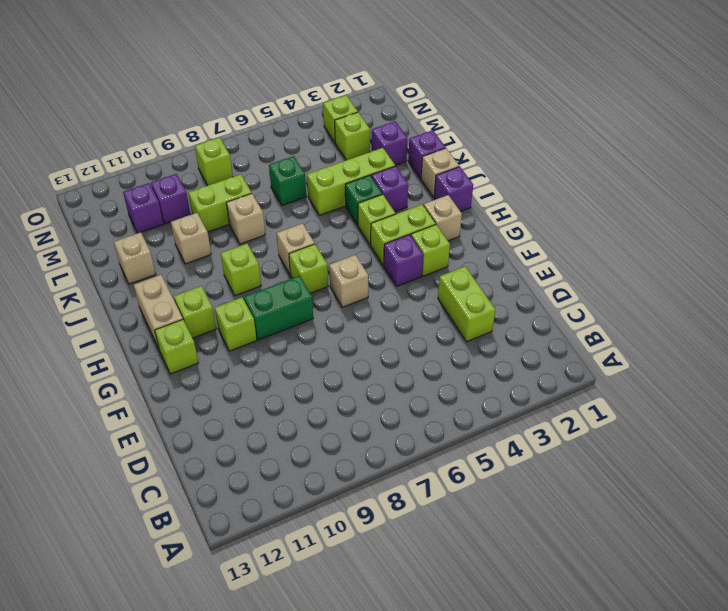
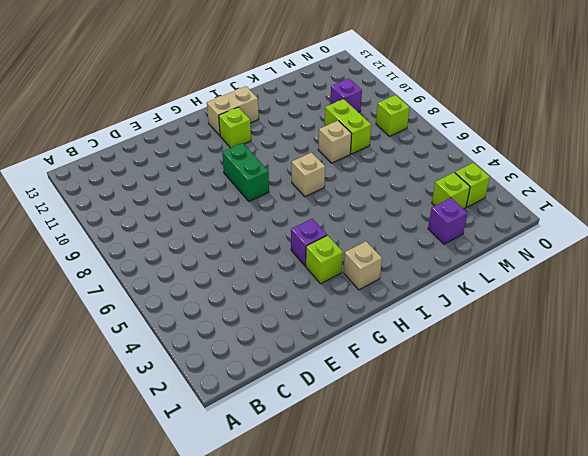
none -> lime 1x2 brick [438,266,495,342]
none -> tan 1x1 brick [329,255,368,307]
none -> lime 1x1 brick [215,297,257,351]
none -> lime 1x1 brick [155,320,198,374]

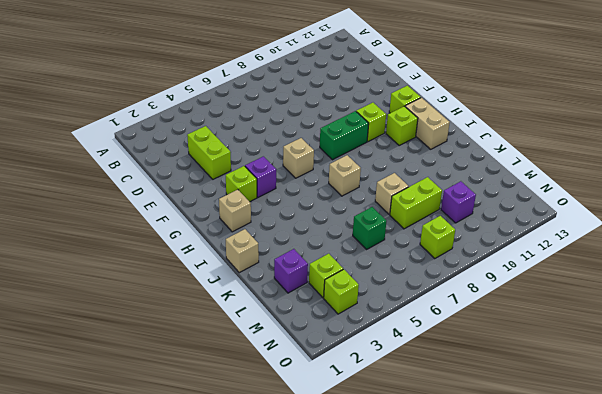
none -> lime 1x2 brick [371,205,436,266]
none -> lime 1x1 brick [289,244,328,293]
none -> purple 1x1 brick [434,167,473,212]
none -> lime 1x1 brick [358,194,396,245]

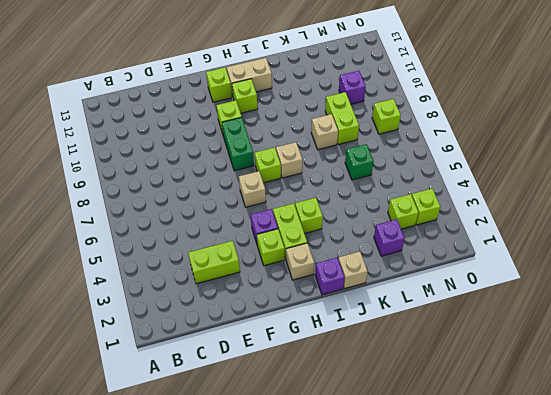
none -> lime 1x1 brick [221,244,261,296]
none -> purple 1x1 brick [371,166,408,212]
none -> green 1x1 brick [345,175,382,225]
none -> purple 1x1 brick [408,130,446,179]

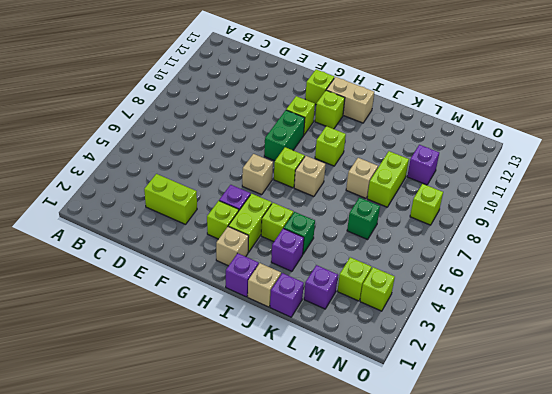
none -> lime 1x3 brick [307,148,395,215]
none -> tan 1x1 brick [171,213,211,264]
none -> tan 1x1 brick [114,232,156,284]
none -> purple 1x1 brick [123,183,163,233]

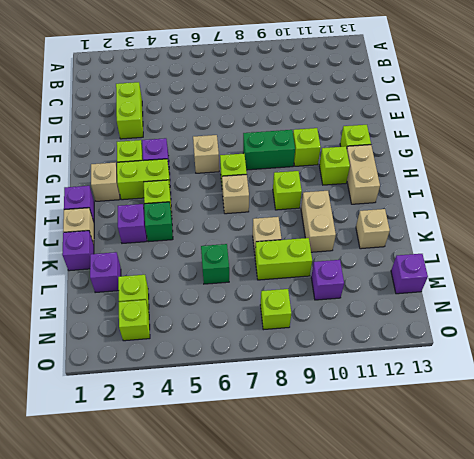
tan 1x2 brick [301,191,336,252] -> tan 1x1 brick [171,213,211,264]
purple 1x1 brick [391,254,428,294] -> purple 1x1 brick moved to [123,183,163,233]
none -> lime 1x3 brick [307,148,395,215]

